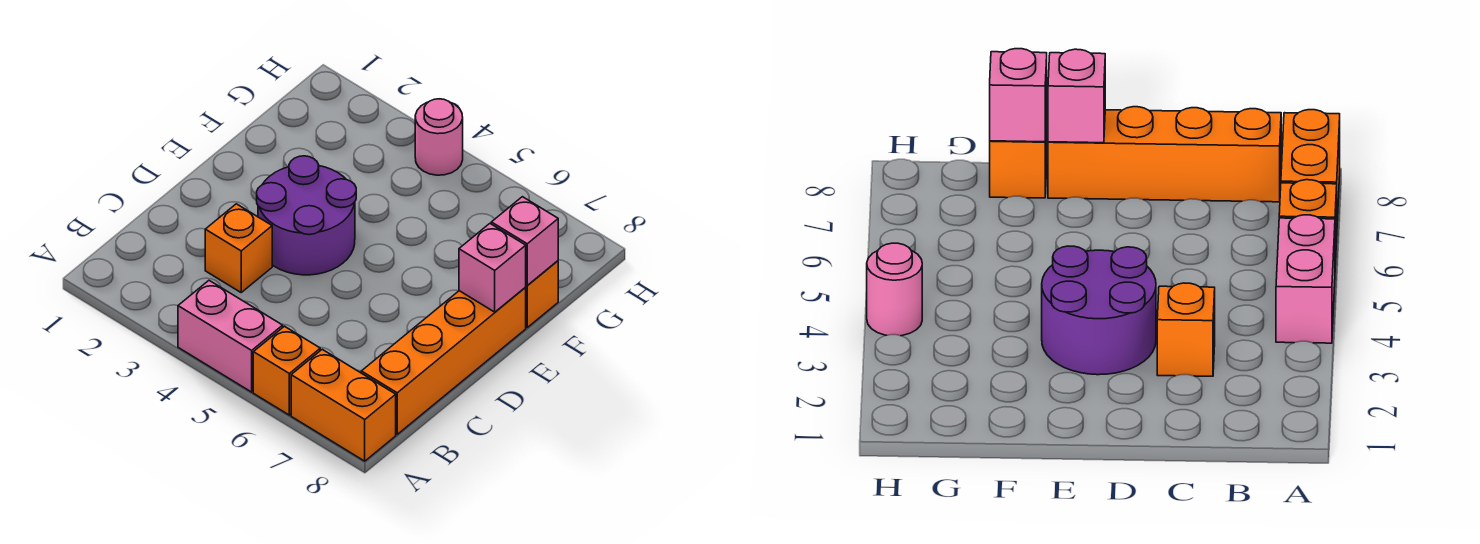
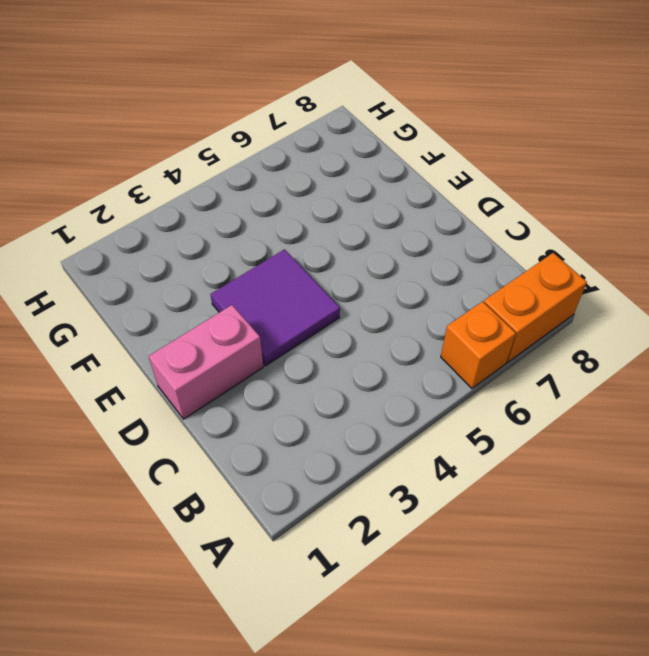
pink 1x2 brick [149,305,263,419] -> pink 1x2 brick moved to [178,281,283,392]
purple 2x2 tile [211,249,340,366] -> purple 2x2 round brick [257,156,356,275]
none -> orange 1x4 brick [361,288,526,434]
none -> orange 1x1 brick [205,204,272,292]

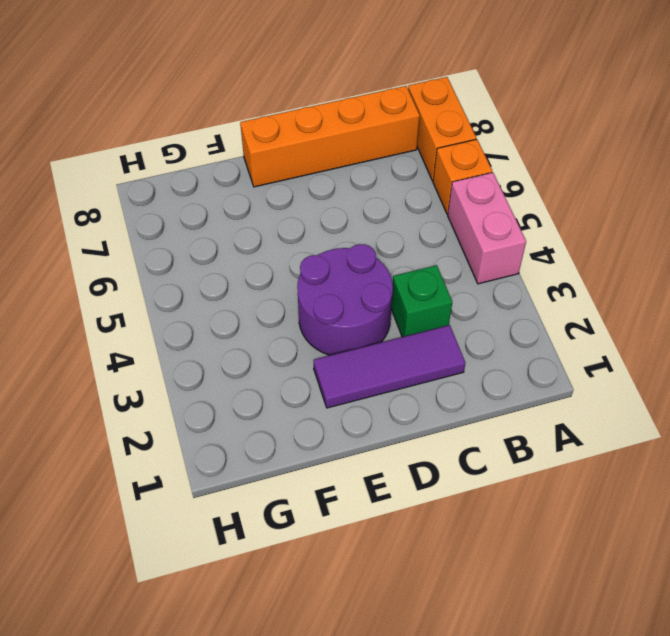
purple 1x3 tile [314,325,465,408] -> none
green 1x1 brick [391,265,452,337] -> orange 1x1 brick [205,204,272,292]
none -> orange 1x1 brick [525,261,558,327]
none -> pink 1x1 round brick [415,99,463,175]

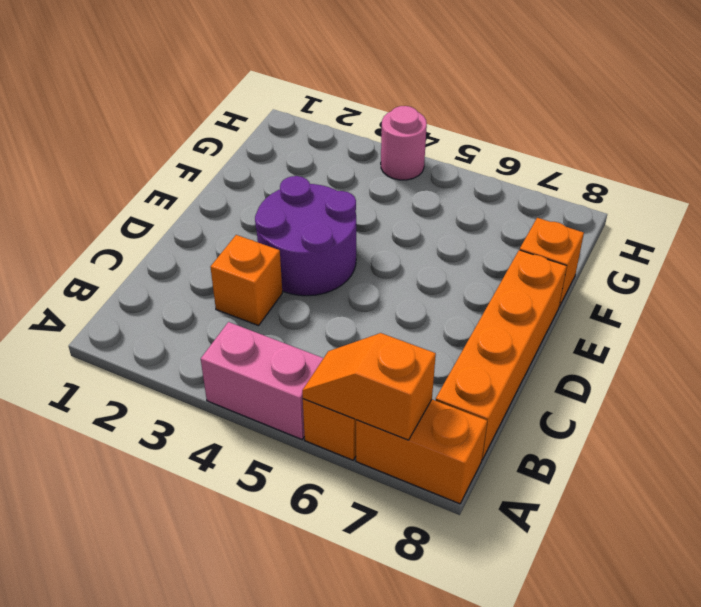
orange 1x2 slope [302,333,436,440] -> none
none -> pink 1x1 brick [459,224,526,312]
none -> pink 1x1 brick [491,197,558,286]

